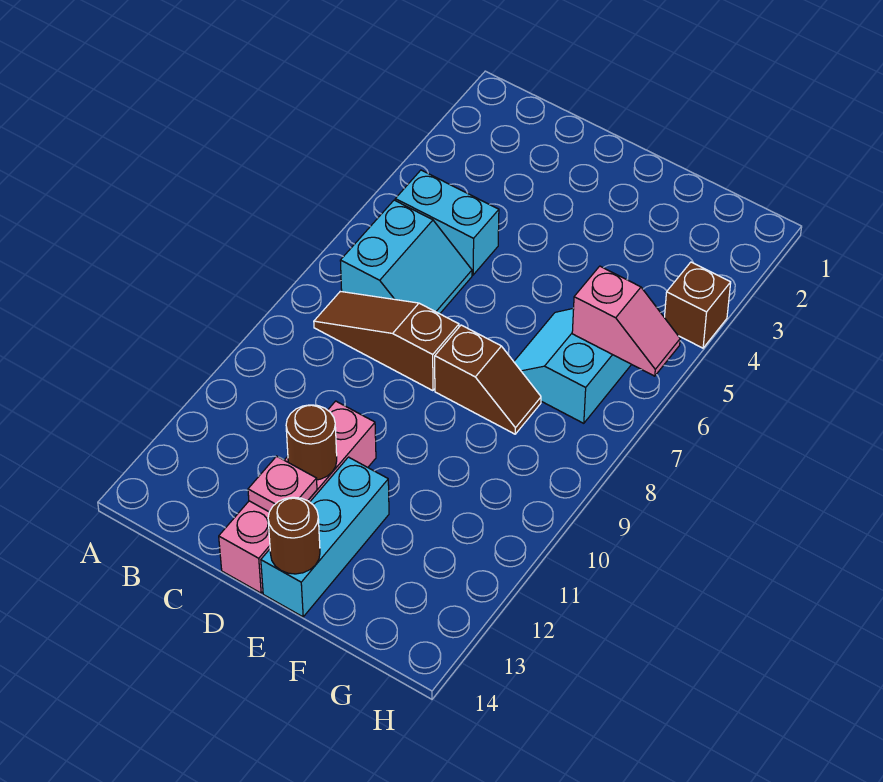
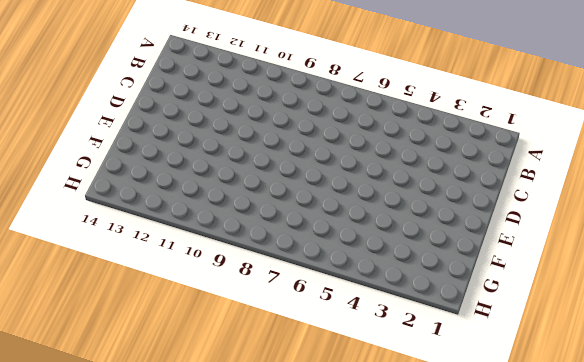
none -> cyan 1x2 brick [395,170,499,275]
none -> cyan 2x2 slope [340,200,472,314]
none -> brown 1x3 slope [314,291,459,391]

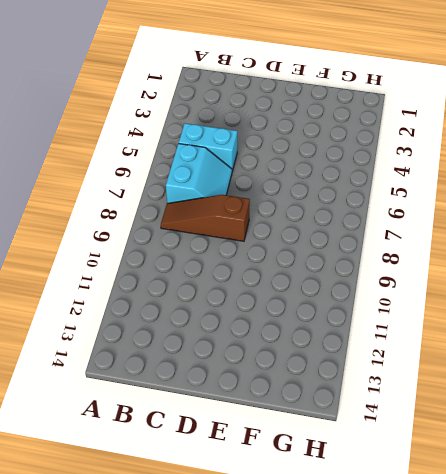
none -> pink 1x4 brick [219,401,376,593]
none -> brown 1x2 slope [435,325,541,434]
none -> cyan 1x3 brick [261,457,389,617]

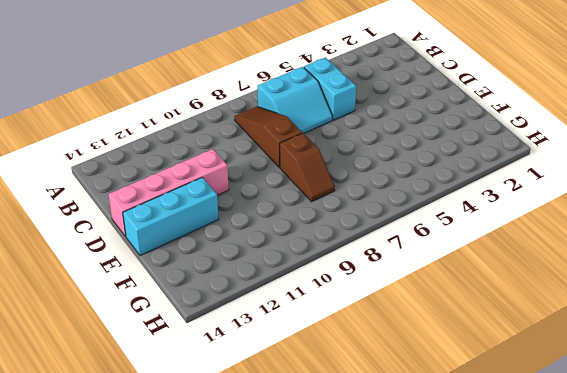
none -> cyan 2x2 slope [514,308,631,423]
none -> brown 1x1 brick [664,262,731,348]
none -> brown 1x1 round brick [286,405,337,480]

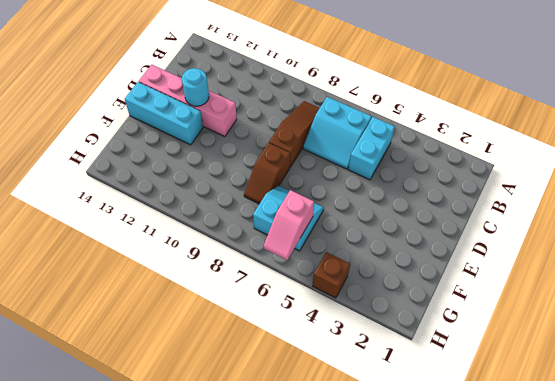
cyan 1x1 round brick [182,68,209,106] -> brown 1x1 round brick [286,405,337,480]
none -> pink 1x1 plate [248,456,317,512]
none -> brown 1x1 round brick [268,497,320,574]

